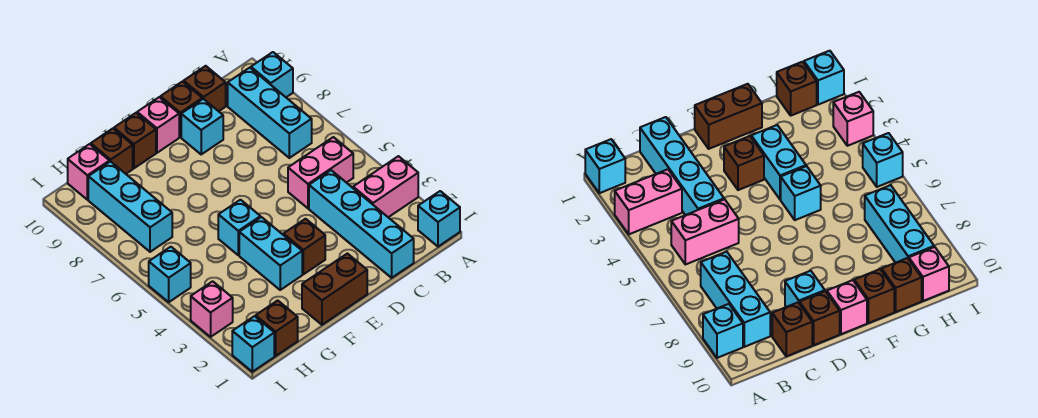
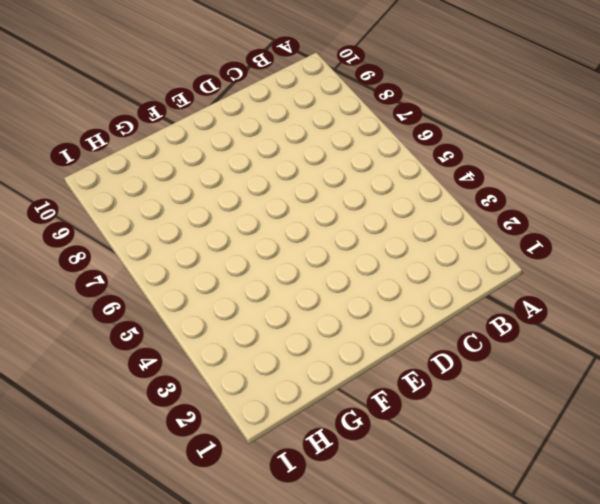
none -> cyan 1x1 brick [418,191,460,247]
none -> pink 1x2 brick [353,156,418,217]
none -> cyan 1x1 brick [251,52,293,97]

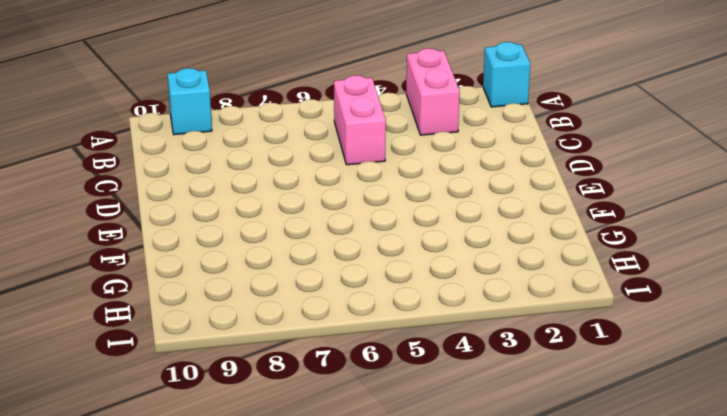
none -> cyan 1x3 brick [228,68,312,158]
none -> cyan 1x4 brick [309,170,414,278]
none -> brown 1x1 brick [184,66,226,111]

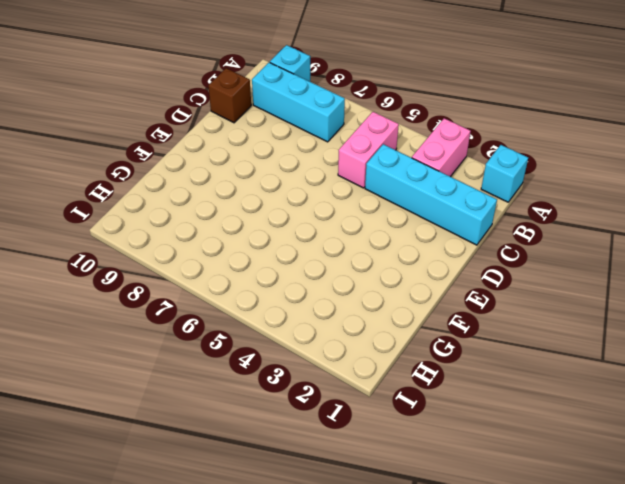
none -> cyan 1x1 brick [181,99,223,154]
none -> brown 1x1 brick [160,82,202,137]
none -> brown 1x2 brick [302,254,367,325]

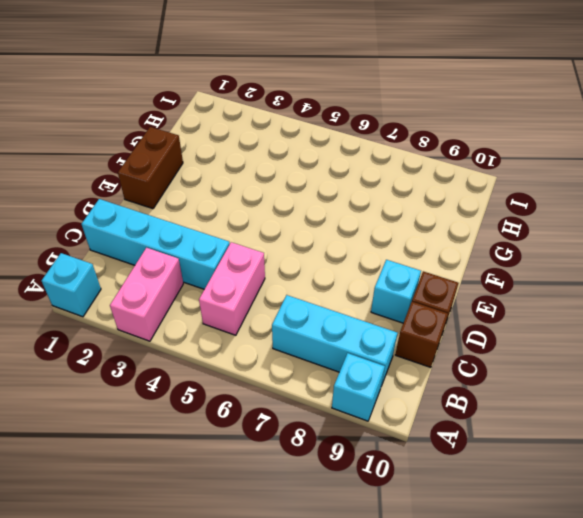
none -> brown 1x1 brick [283,219,325,274]
none -> pink 1x1 brick [137,97,179,153]
none -> cyan 1x2 brick [239,217,302,290]

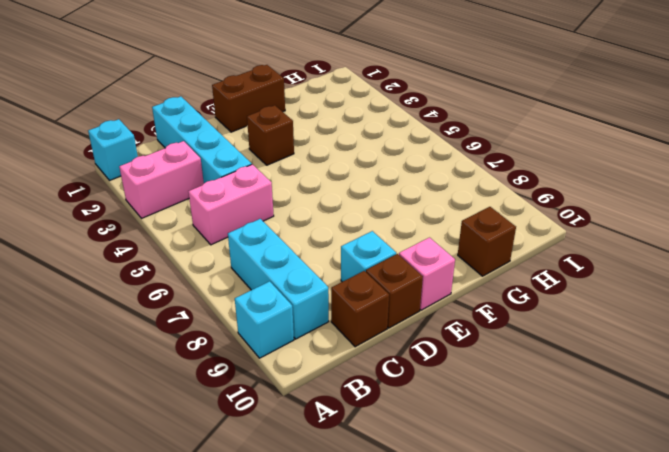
none -> cyan 1x2 brick [239,217,302,290]
none -> cyan 1x1 brick [218,200,260,255]
none -> brown 1x1 brick [114,113,156,168]

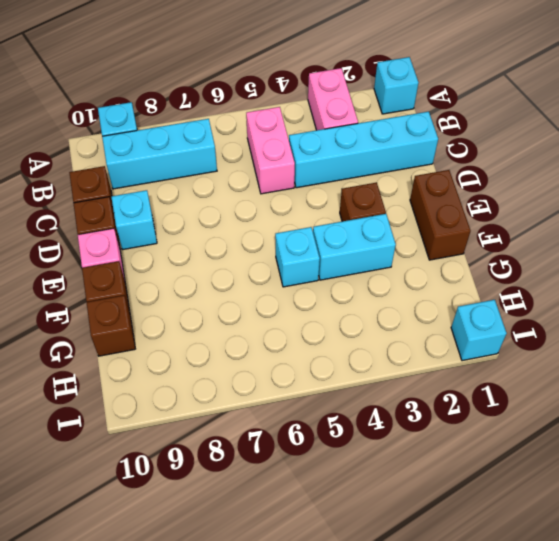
none -> brown 1x1 brick [256,300,298,356]
none -> cyan 1x3 brick [88,161,172,252]
none -> pink 1x1 brick [68,144,110,200]

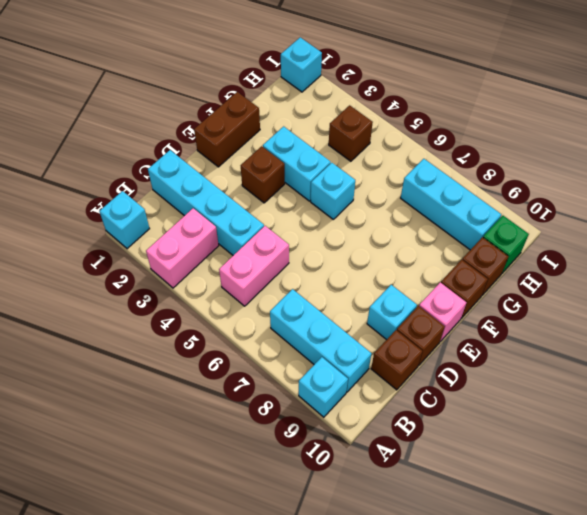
brown 1x1 brick [329,105,373,161] -> brown 1x1 brick moved to [256,300,298,356]
green 1x1 brick [483,216,529,273] -> pink 1x1 brick [68,144,110,200]
none -> pink 1x1 brick [191,281,233,337]
none -> cyan 1x1 brick [149,247,191,302]

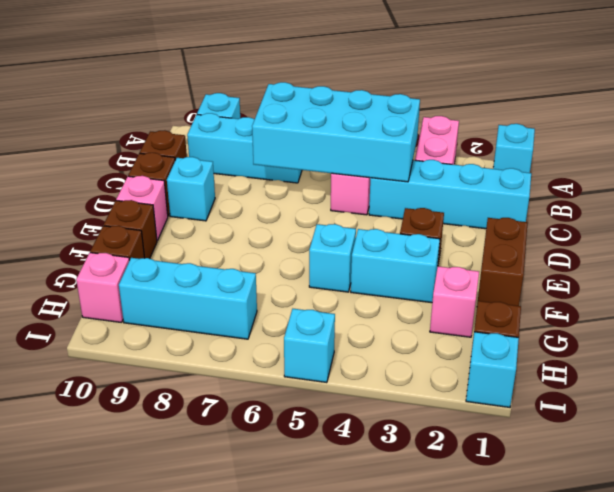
cyan 2x4 brick [252,82,420,182] -> none
pink 1x1 brick [430,266,479,337] -> pink 1x1 brick moved to [191,281,233,337]

